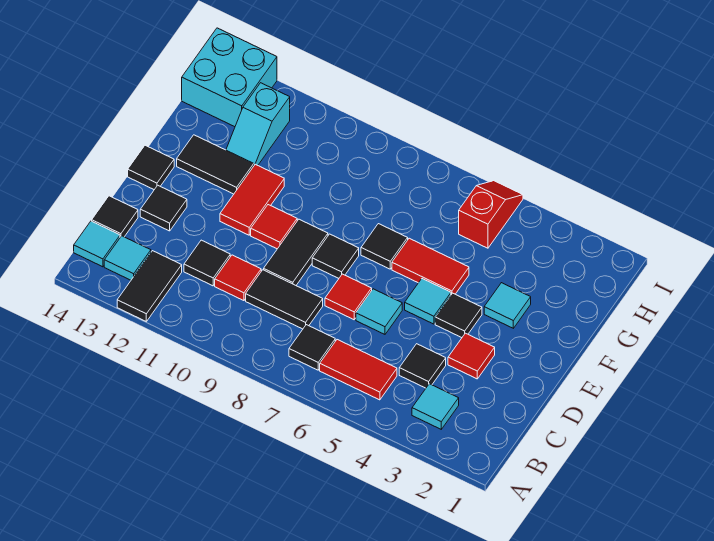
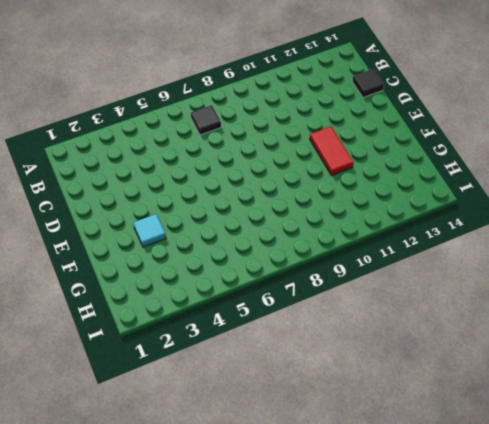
none -> black 1x2 tile [117,251,182,321]
none -> cyan 1x1 tile [412,384,459,429]
none -> red 1x2 tile [320,340,397,400]

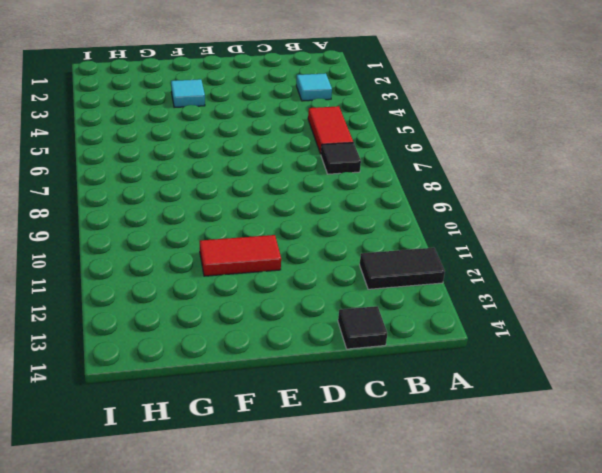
none -> cyan 1x1 tile [104,236,151,280]
none -> cyan 1x1 tile [74,221,120,267]
none -> black 1x1 tile [399,344,446,388]

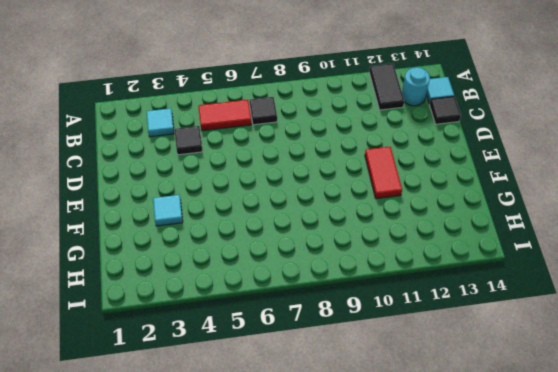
cyan 1x1 round brick [402,67,430,106] -> cyan 1x1 tile [104,236,151,280]
none -> black 1x2 tile [246,270,323,329]
none -> red 1x1 tile [215,255,261,301]
none -> black 1x1 tile [184,240,230,286]

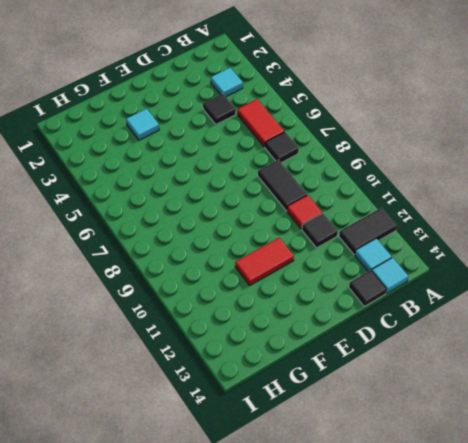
none -> red 1x1 tile [448,333,495,379]
none -> cyan 1x1 tile [356,289,402,334]
none -> red 1x1 tile [325,274,372,320]

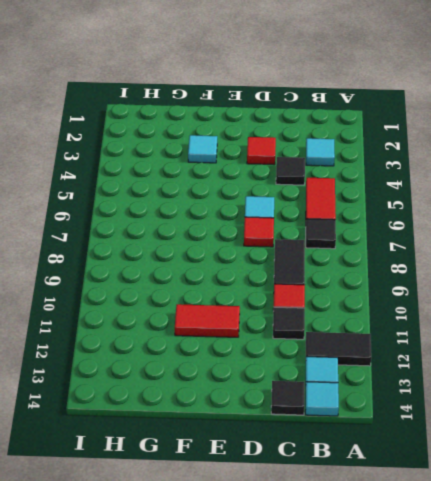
none -> black 1x2 tile [264,219,328,285]
none -> black 1x1 tile [140,185,187,231]
none -> black 1x1 tile [435,293,482,338]

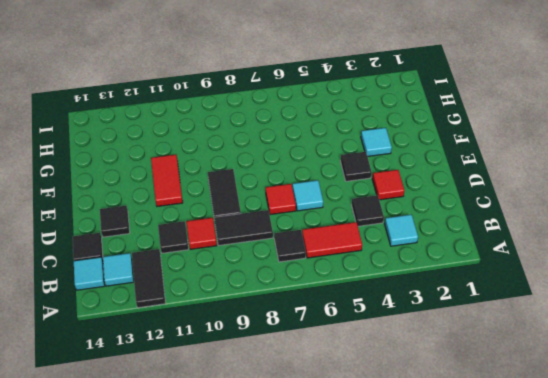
none -> cyan 1x1 tile [405,279,451,324]
none -> black 1x1 tile [312,234,359,278]
none -> red 1x1 tile [251,205,297,249]

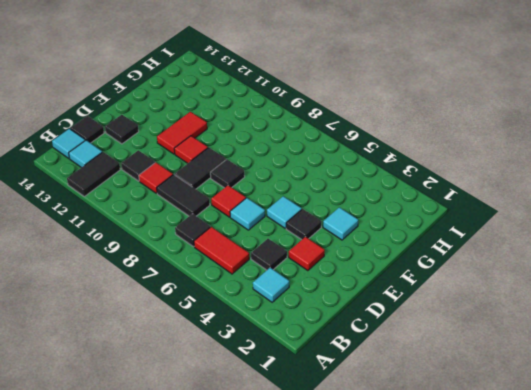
none -> black 1x1 tile [128,145,174,190]
none -> red 1x2 tile [392,238,469,295]
none -> black 1x1 tile [361,224,408,269]

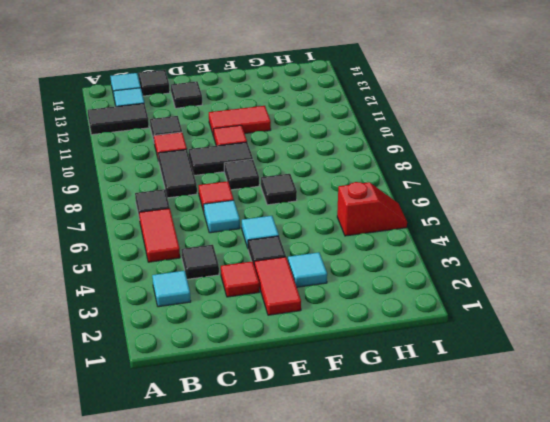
red 1x2 tile [254,257,301,315] -> red 1x2 tile moved to [392,238,469,295]
none -> black 1x1 tile [128,145,174,190]
none -> black 1x2 tile [177,135,254,194]
none -> cyan 1x2 slope [226,83,290,165]

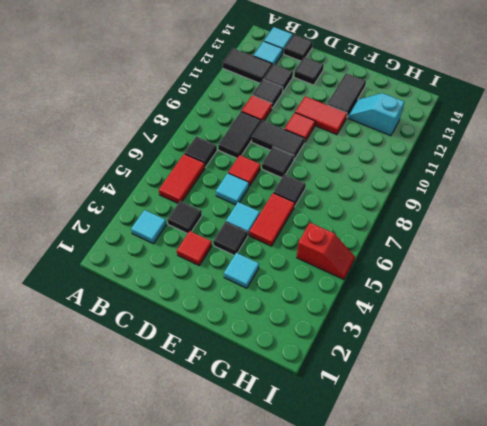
black 1x1 tile [263,64,293,92] -> black 1x1 tile moved to [128,145,174,190]
none -> cyan 2x2 brick [182,28,277,127]

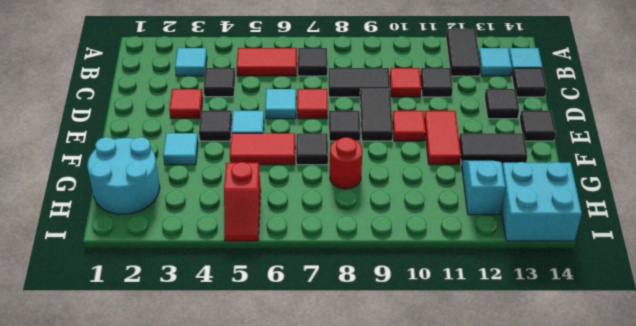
cyan 2x2 round brick [87,137,160,214] -> none
red 1x1 round brick [330,137,362,189] -> none

